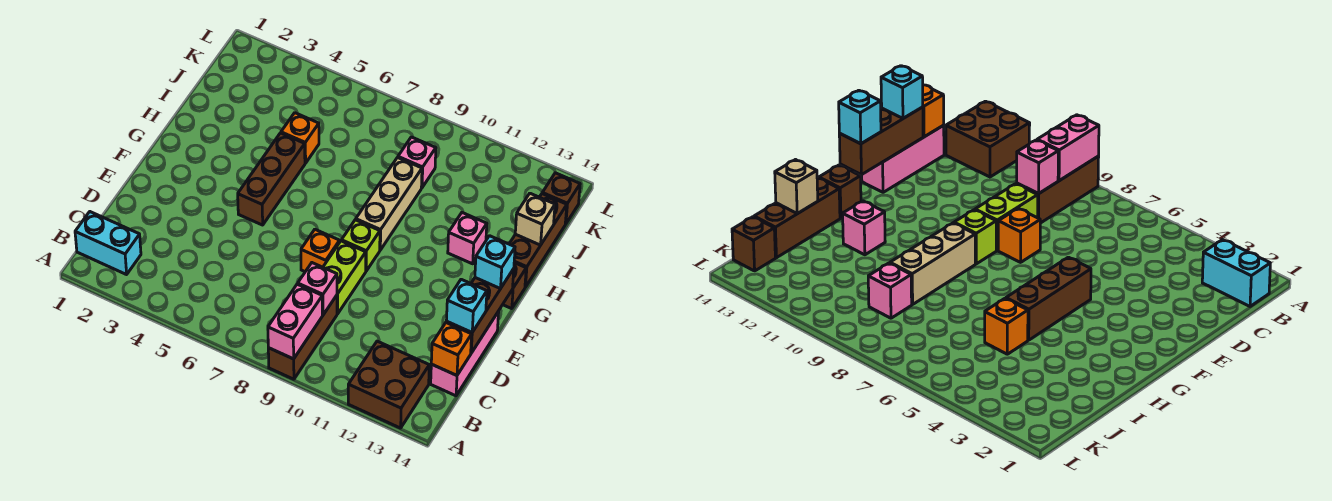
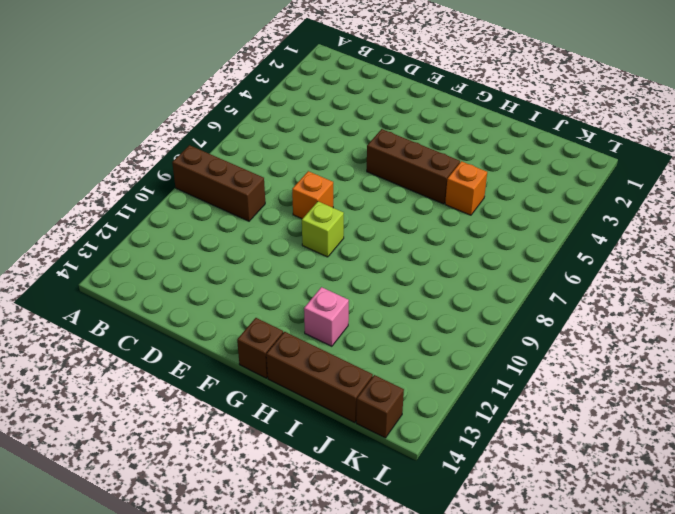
none -> brown 2x2 brick [348,341,429,428]
none -> cyan 1x2 brick [75,212,141,275]
none -> pink 1x3 brick [431,311,499,396]

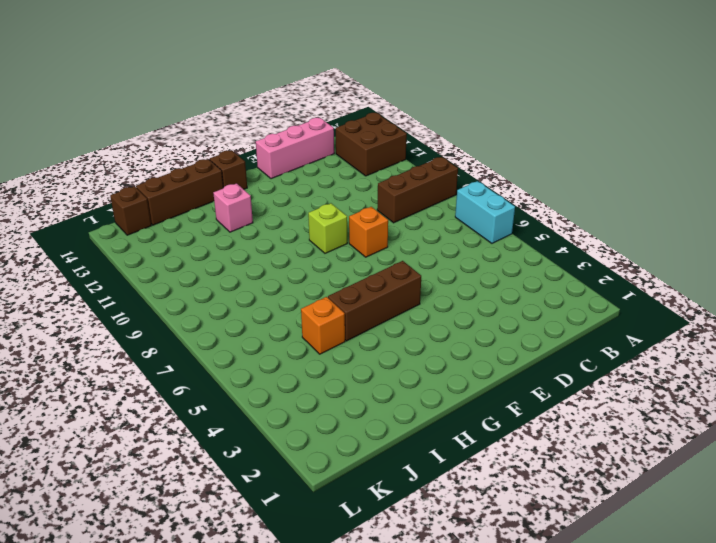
cyan 1x2 brick [455,181,515,243] -> cyan 1x2 brick moved to [75,212,141,275]
none -> lime 1x2 brick [323,241,366,314]
none -> tan 1x3 brick [356,158,422,250]
none -> pink 1x1 brick [398,137,436,188]

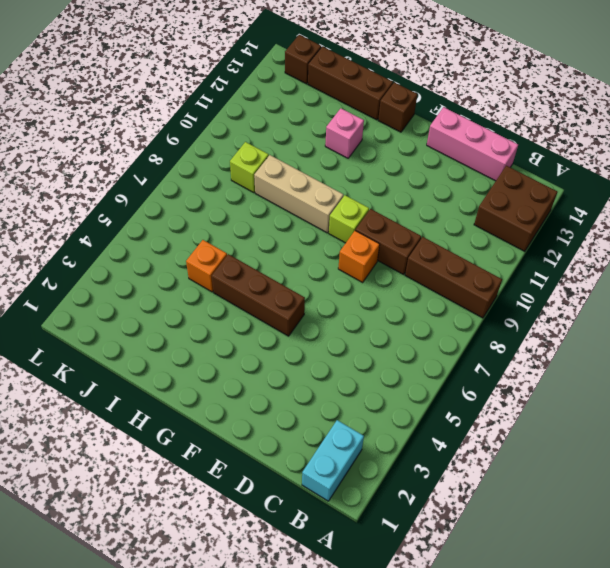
brown 1x2 brick [355,209,421,275] -> lime 1x2 brick [323,241,366,314]
lime 1x1 brick [230,142,269,193] -> pink 1x1 brick [398,137,436,188]
none -> pink 1x2 brick [268,284,322,359]
none -> pink 1x1 brick [298,263,337,315]
none -> orange 1x1 brick [431,323,472,375]

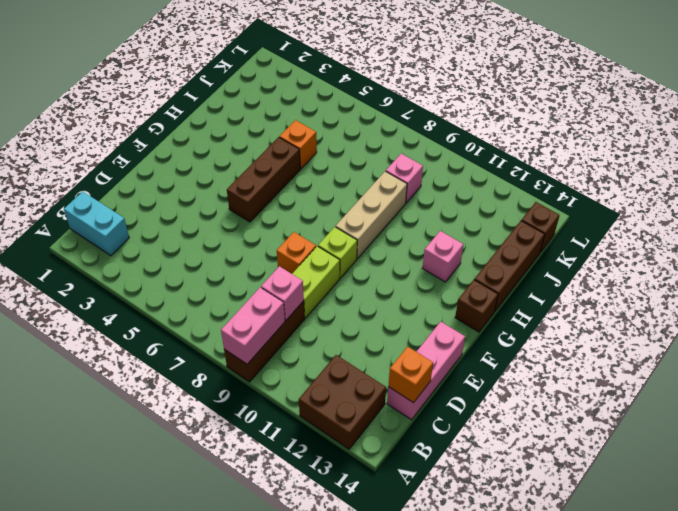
none -> brown 1x3 brick [446,269,514,353]
none -> tan 1x1 brick [515,193,555,245]
none -> cyan 1x1 brick [446,279,487,332]

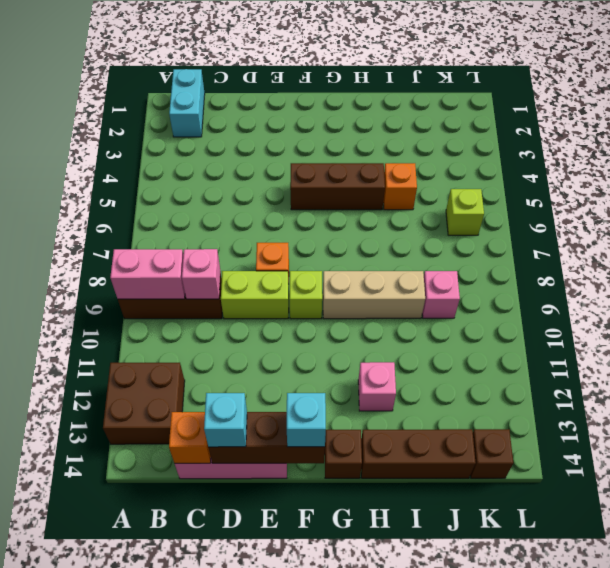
lime 1x1 brick [446,189,484,235] -> none
none -> tan 1x1 brick [515,193,555,245]

